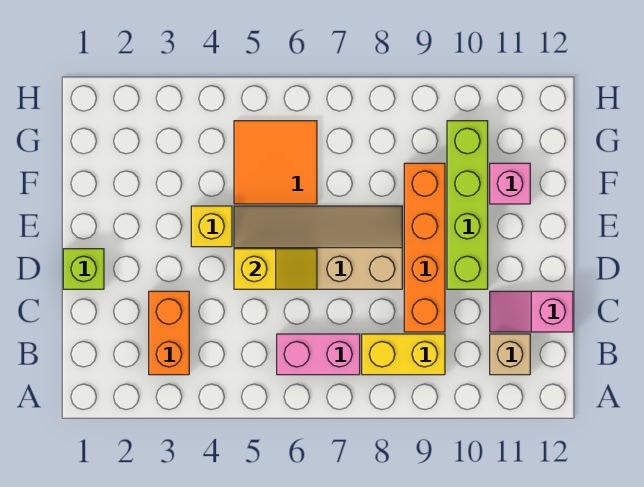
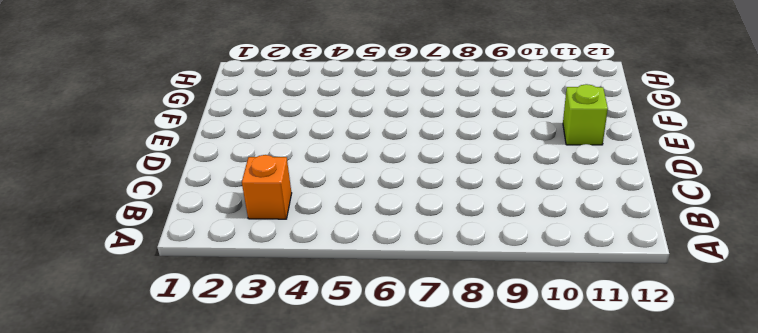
orange 1x1 brick [242,155,292,219] -> orange 1x2 brick [149,291,189,375]
lime 1x1 brick [563,84,608,145] -> lime 1x1 brick moved to [63,249,104,289]
none -> pink 1x2 brick [277,334,360,375]
none -> yellow 1x2 brick [362,334,445,375]
none -> tan 1x1 brick [490,334,530,375]

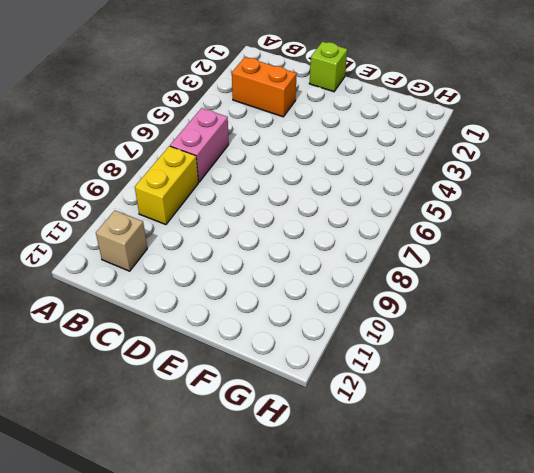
none -> orange 1x4 brick [404,163,445,332]
none -> pink 1x2 slope [490,291,573,332]
none -> tan 2x4 slope [234,206,402,289]

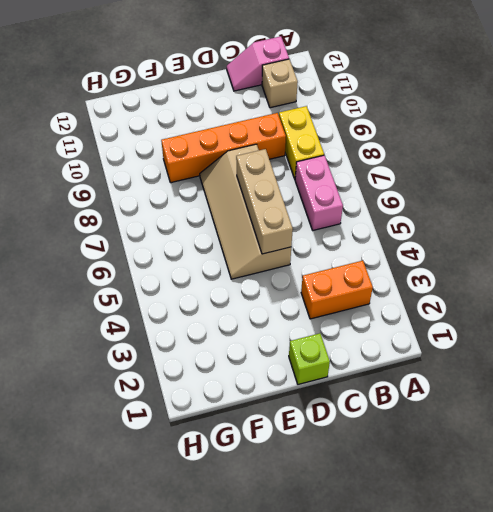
pink 1x2 slope [227,36,289,91] -> pink 1x2 slope turned to [490,291,573,332]
tan 1x3 brick [236,149,293,254] -> yellow 1x2 slope [234,249,317,289]
none -> lime 1x4 brick [447,121,488,289]
none -> yellow 1x1 brick [191,206,232,247]
none -> orange 2x2 tile [234,121,317,204]

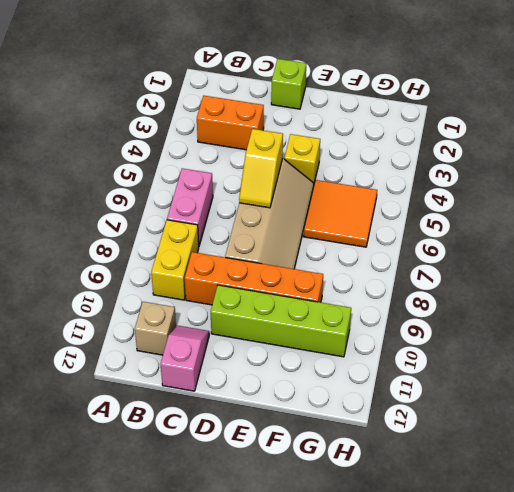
none -> pink 1x1 brick [490,163,530,204]

